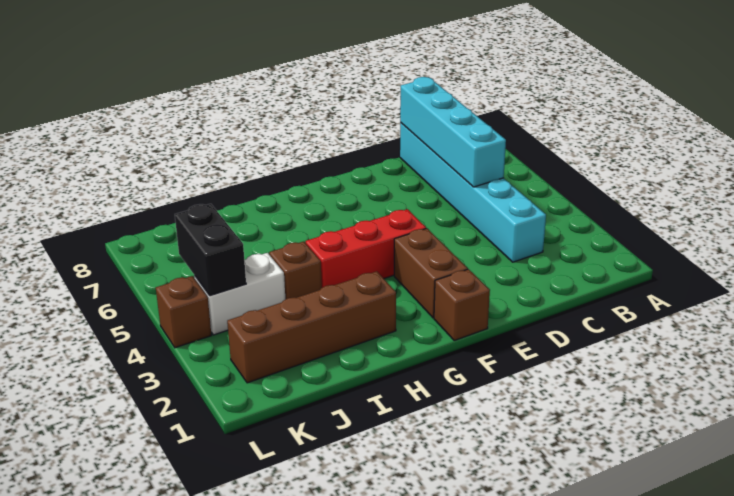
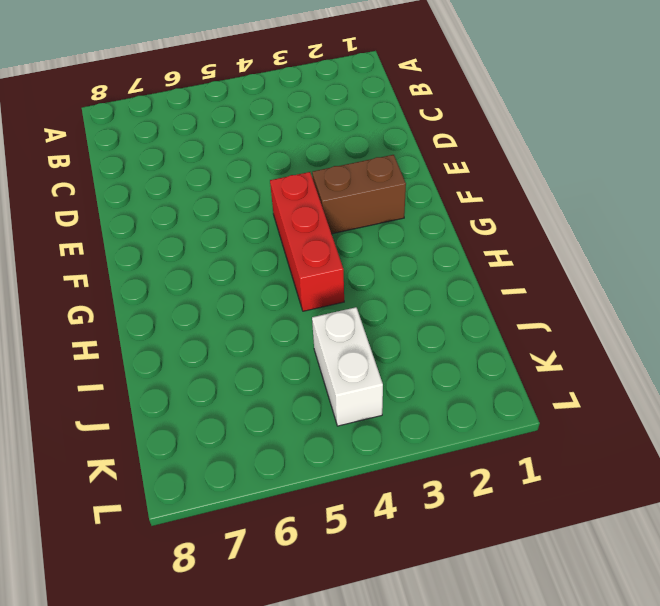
none -> cyan 1x6 brick [400,123,546,262]
none -> brown 1x1 brick [434,269,490,340]

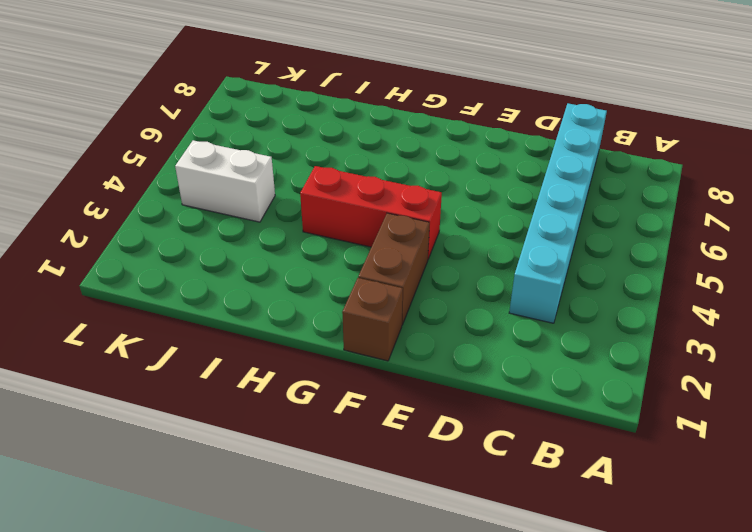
none -> brown 1x4 brick [227,271,396,383]
none -> brown 1x1 brick [269,241,322,299]

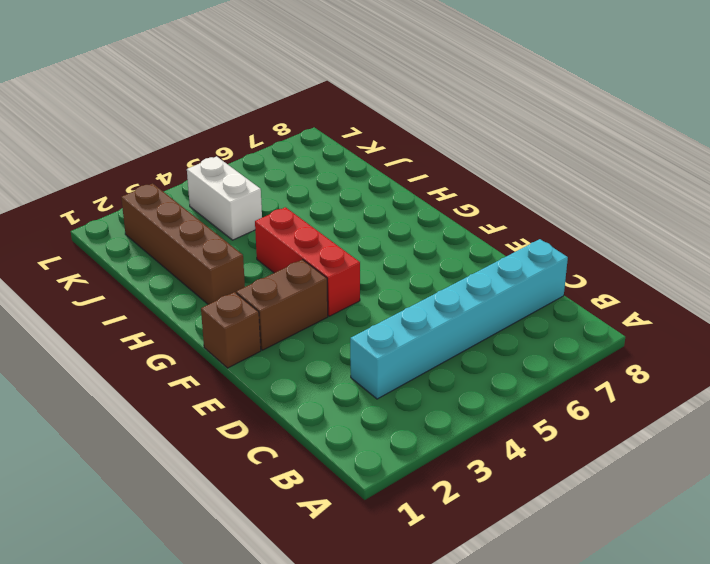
none -> brown 1x1 brick [269,241,322,299]
none -> brown 1x1 brick [156,276,212,348]

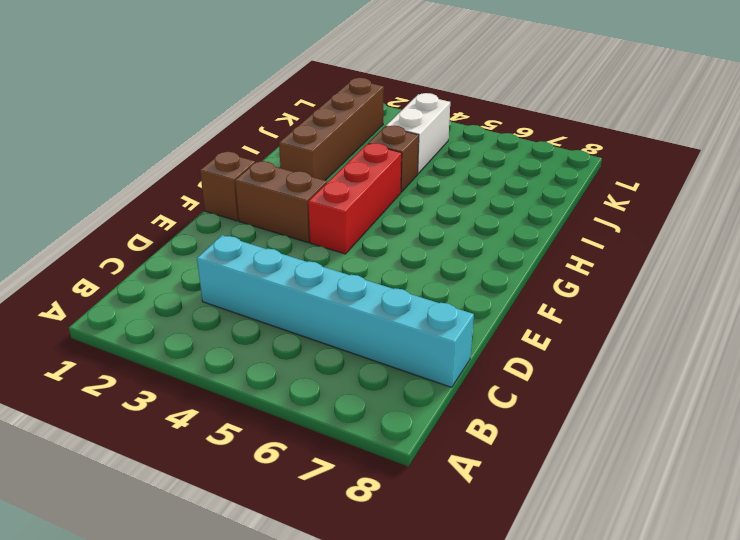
none -> brown 1x1 brick [156,276,212,348]
none -> cyan 1x4 brick [400,77,506,187]

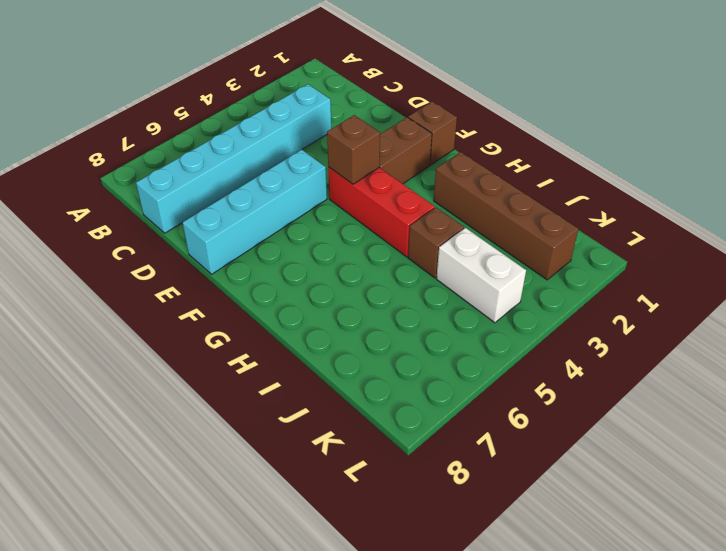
cyan 1x4 brick [183,150,327,274] -> cyan 1x4 brick moved to [400,77,506,187]
brown 1x1 brick [327,115,380,184] -> brown 1x1 brick moved to [156,276,212,348]
none -> black 1x2 brick [175,204,246,296]

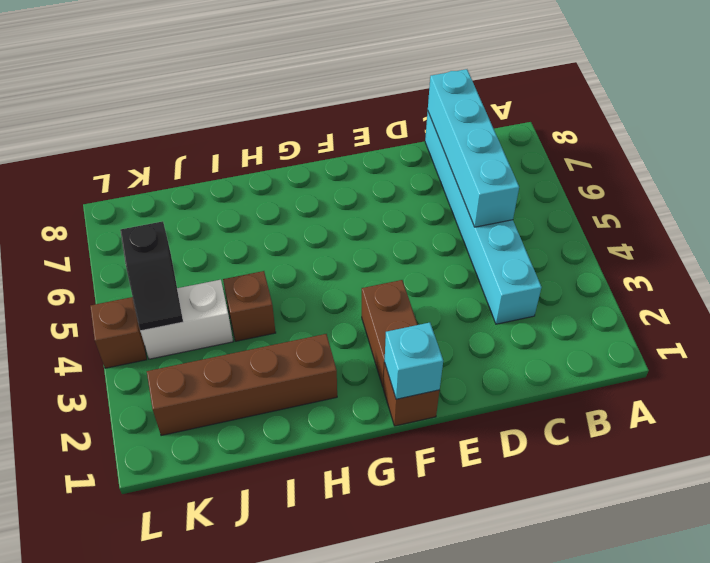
cyan 1x1 brick [385,323,443,399] -> none
black 1x2 slope [120,221,183,331] -> black 1x2 brick [175,204,246,296]
none -> red 1x3 brick [306,209,426,288]

